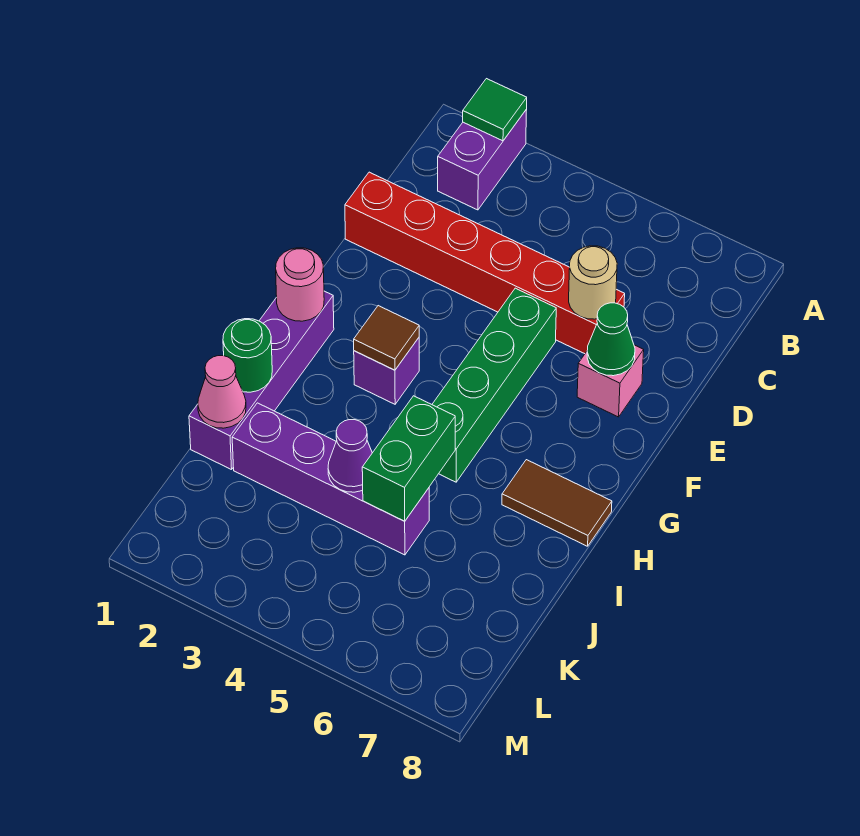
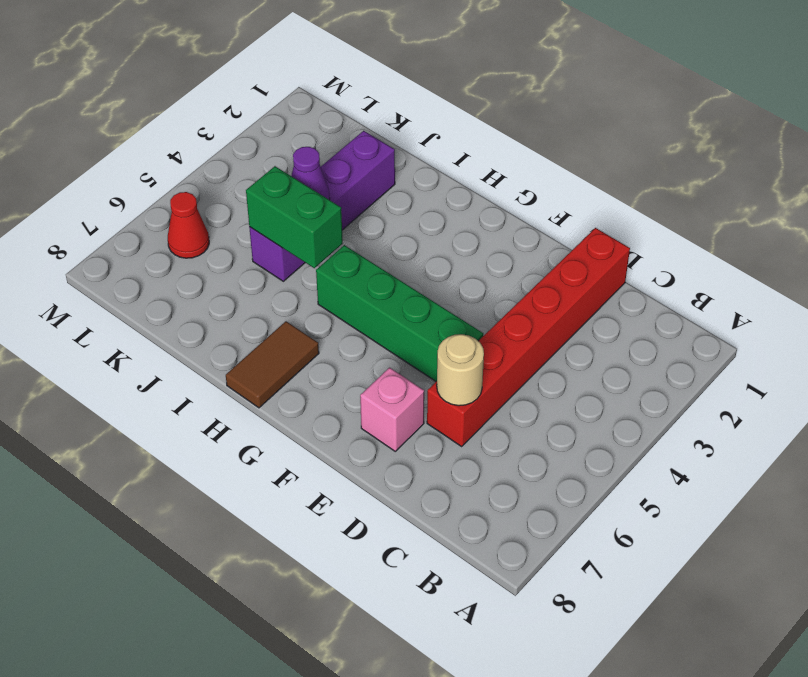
red 1x1 cone [168,192,209,258] -> none
none -> purple 1x2 brick [438,109,527,210]
none -> purple 1x4 brick [189,291,334,470]
none -> purple 1x1 brick [354,338,419,404]

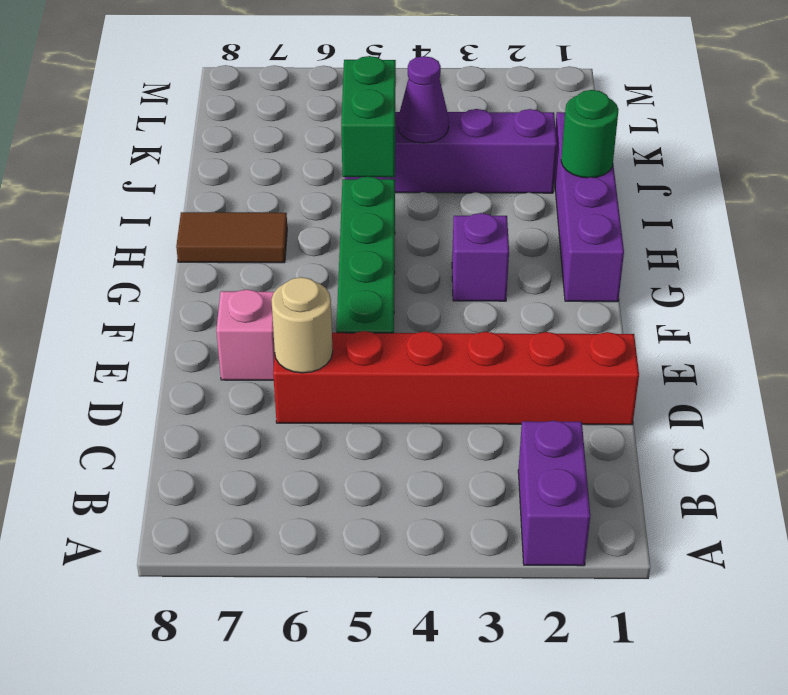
none -> green 1x1 tile [463,79,527,141]
none -> green 1x1 cone [587,303,635,376]
none -> pink 1x1 round brick [276,248,324,321]

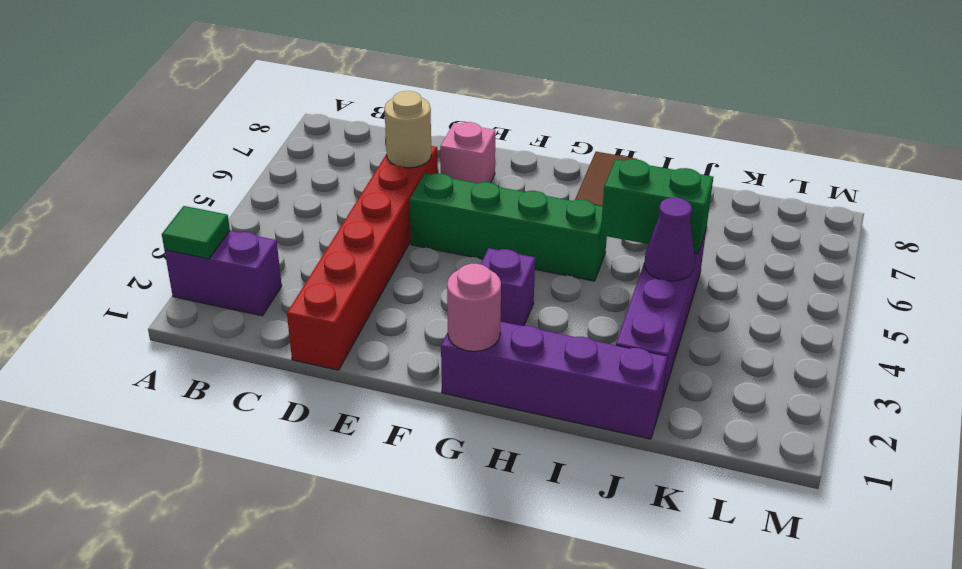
none -> green 1x1 cone [587,303,635,376]
none -> brown 1x1 tile [354,306,419,370]
none -> green 1x1 round brick [223,319,272,392]

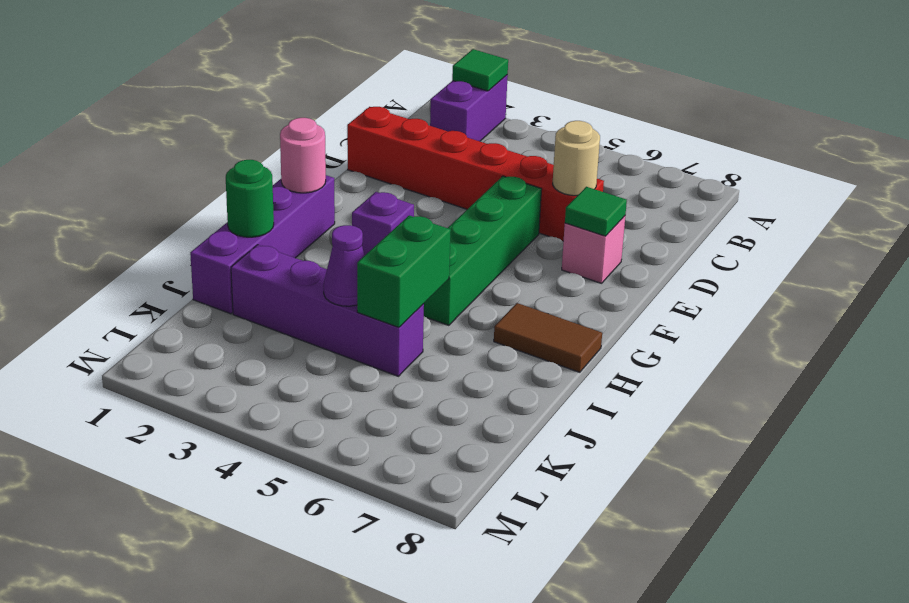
green 1x1 tile [565,187,627,236] -> green 1x1 cone [587,303,635,376]
none -> brown 1x1 tile [354,306,419,370]
none -> pink 1x1 cone [198,356,246,428]

